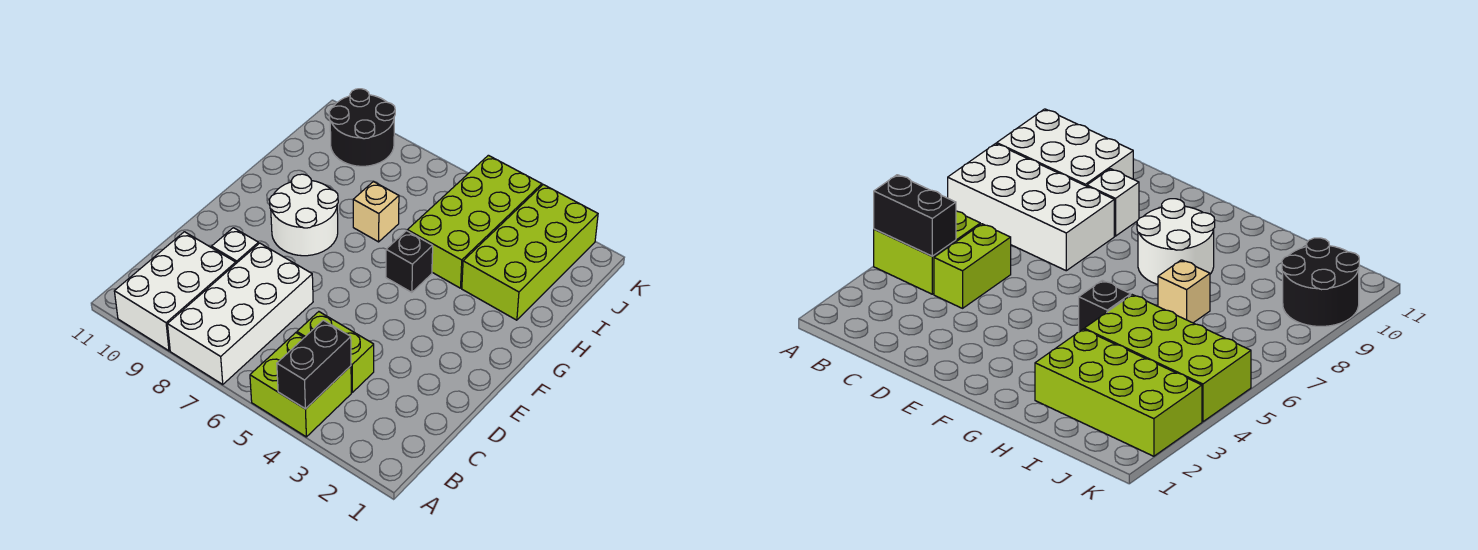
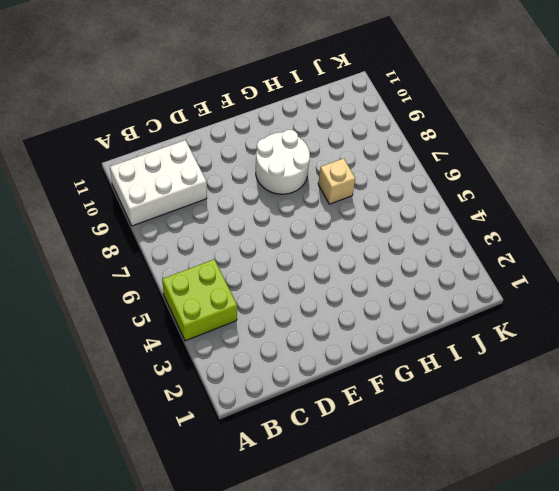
none -> white 2x4 brick [168,243,313,384]
none -> lime 1x2 brick [297,312,374,392]
none -> white 1x1 brick [212,228,259,263]

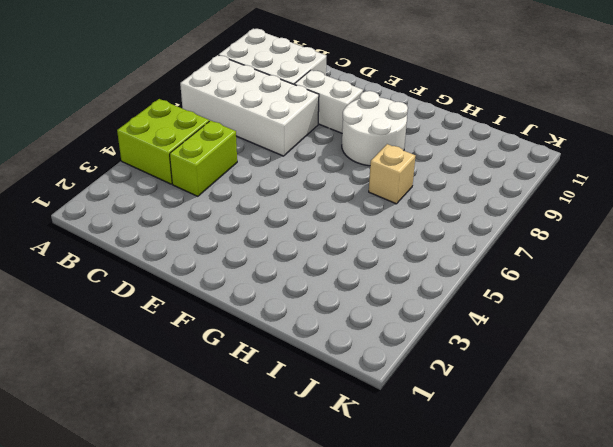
white 1x2 brick [294,70,363,133] -> white 1x1 brick [212,228,259,263]
none -> black 1x1 brick [386,231,433,292]
none -> lime 2x4 brick [462,185,598,320]
none -> lime 2x4 brick [407,155,542,288]

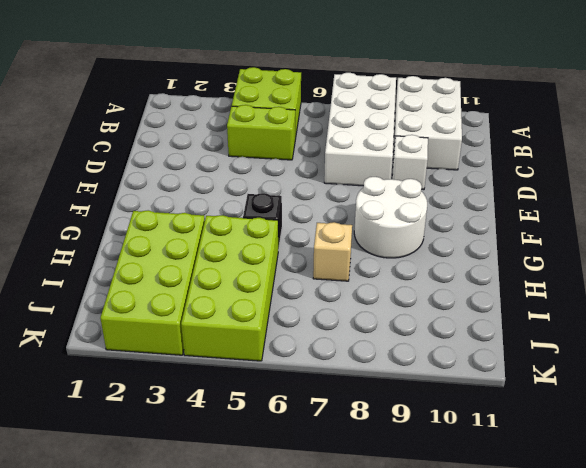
none -> black 2x2 round brick [329,89,395,166]
none -> black 1x2 brick [277,320,351,409]

